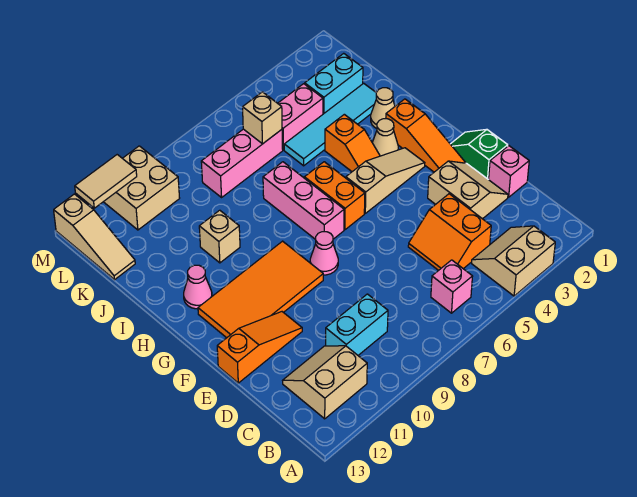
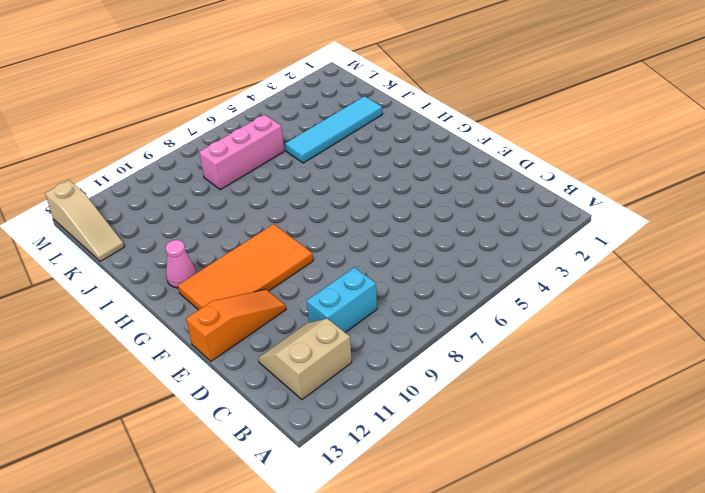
none -> tan 2x2 slope [472,226,555,296]
none -> pink 1x1 brick [431,260,473,313]
none -> orange 2x2 slope [408,194,491,270]

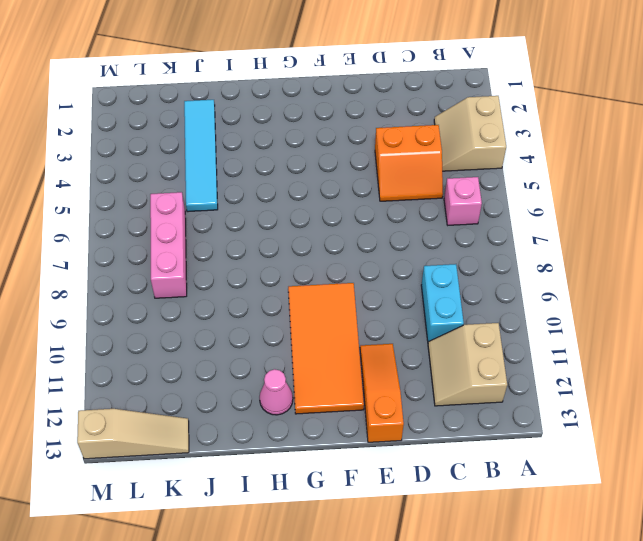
none -> pink 1x1 brick [489,146,529,197]
none -> tan 2x2 slope [428,161,508,219]
none -> green 1x2 slope [451,129,508,180]

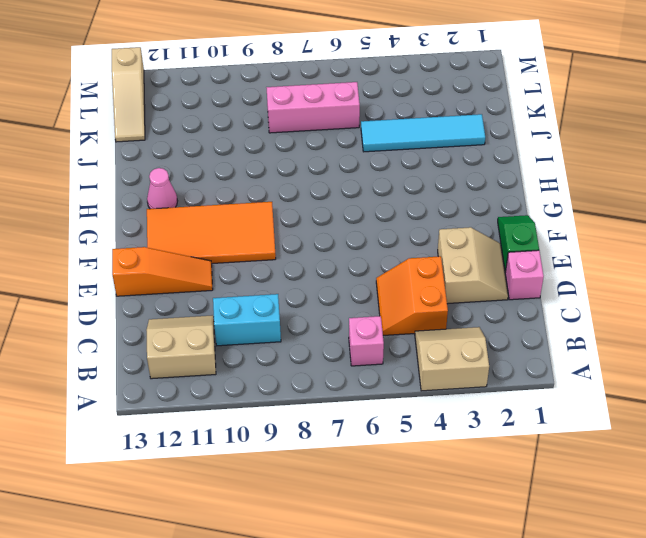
none -> orange 1x3 slope [386,99,466,172]
none -> pink 1x1 cone [310,232,338,275]
none -> tan 1x3 slope [346,148,425,213]

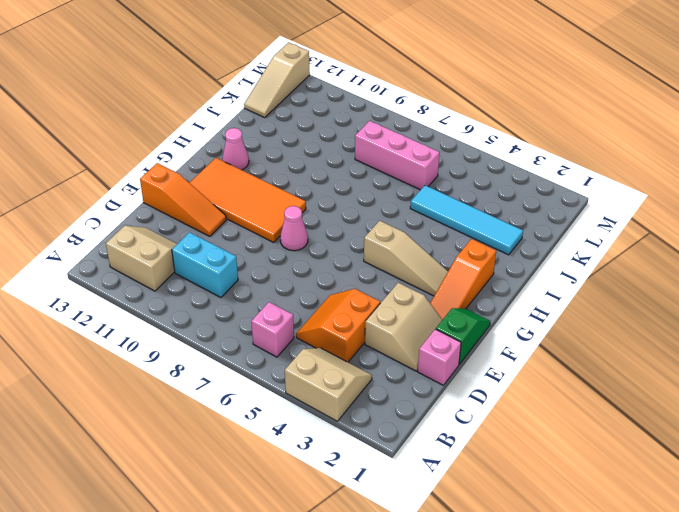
none -> orange 1x2 brick [304,162,365,230]
none -> pink 1x3 brick [263,162,344,240]
none -> tan 1x1 cone [372,119,398,156]

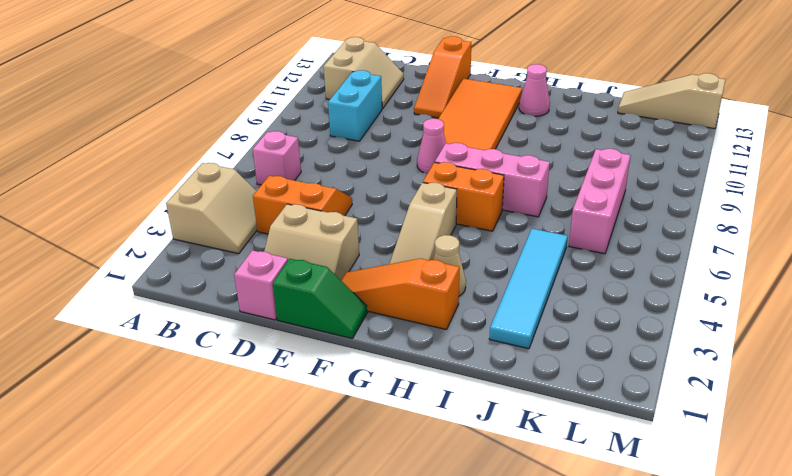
none -> orange 1x2 slope [325,114,380,172]
none -> tan 1x1 cone [371,88,395,128]
none -> tan 1x1 brick [199,210,240,263]

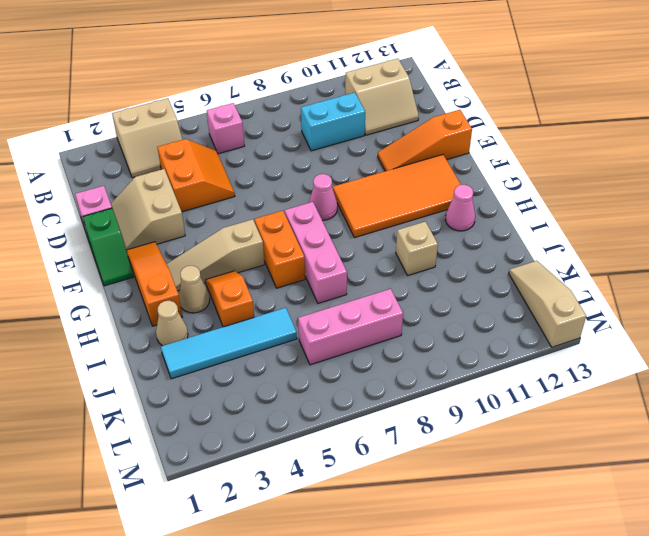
none -> cyan 1x2 brick [305,53,363,114]
none -> pink 1x2 brick [278,84,323,150]
none -> tan 2x2 brick [104,146,180,230]

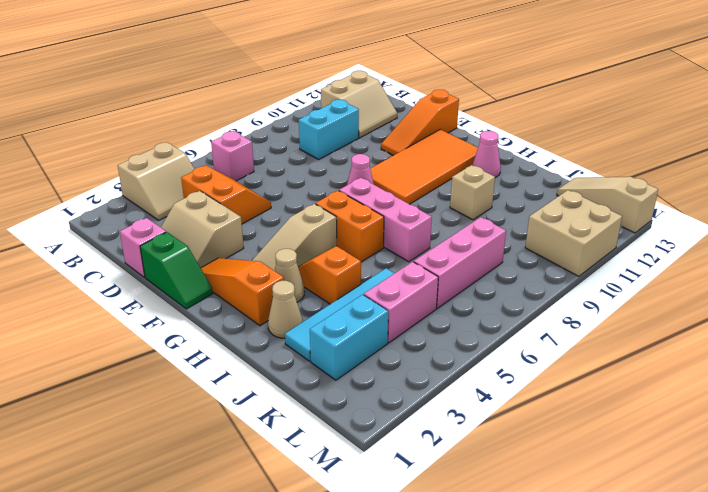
none -> tan 1x1 brick [243,92,282,144]
none -> tan 1x2 tile [75,155,137,208]

